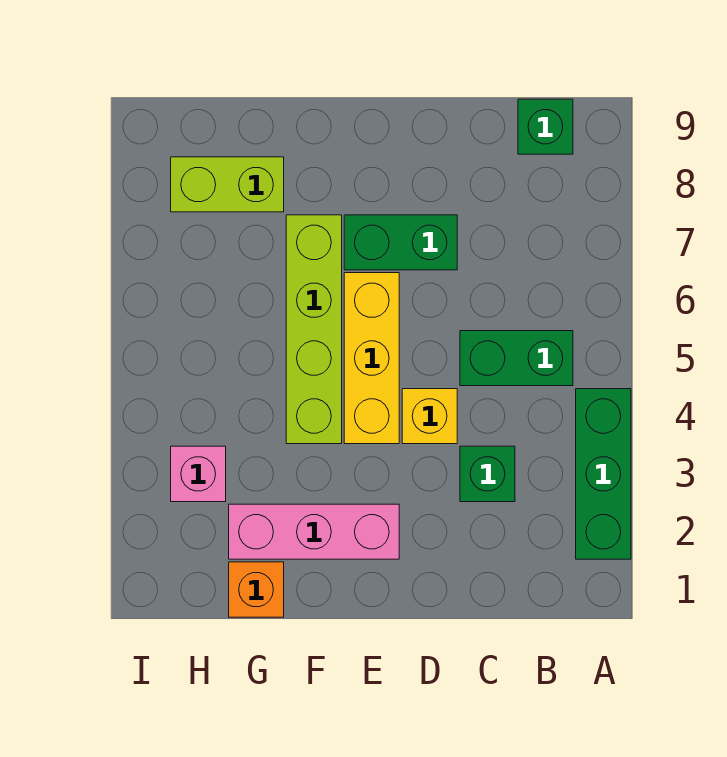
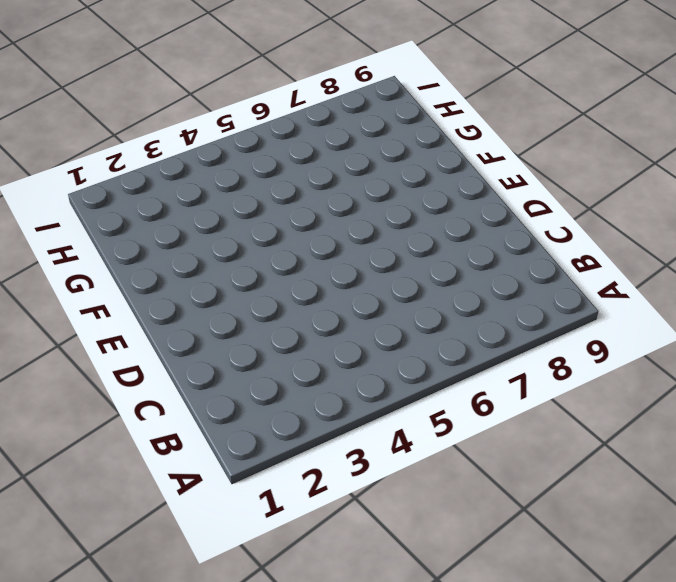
none -> green 1x3 brick [576,389,631,559]
none -> green 1x2 brick [460,331,573,386]
none -> green 1x1 brick [518,99,573,154]

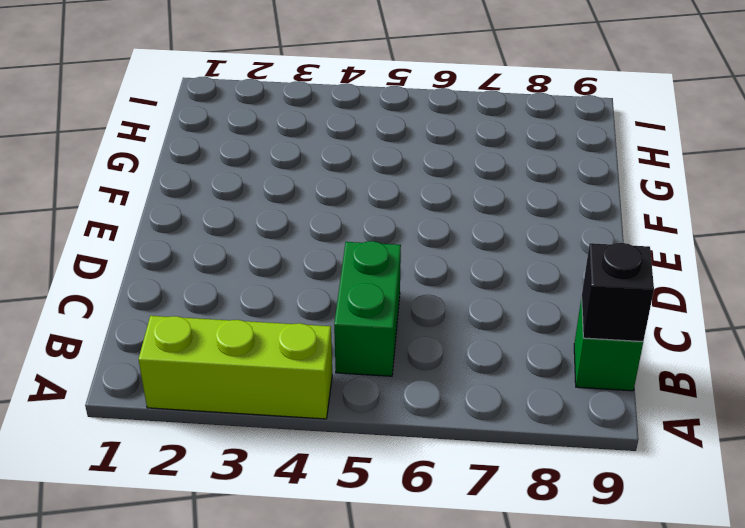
lime 1x3 brick [139,316,332,419] -> green 1x3 brick [576,389,631,559]
black 1x1 brick [582,243,654,342] -> none
none -> green 1x1 brick [460,446,515,502]
none -> yellow 1x1 brick [402,389,457,444]
none -> green 1x2 brick [344,215,457,270]

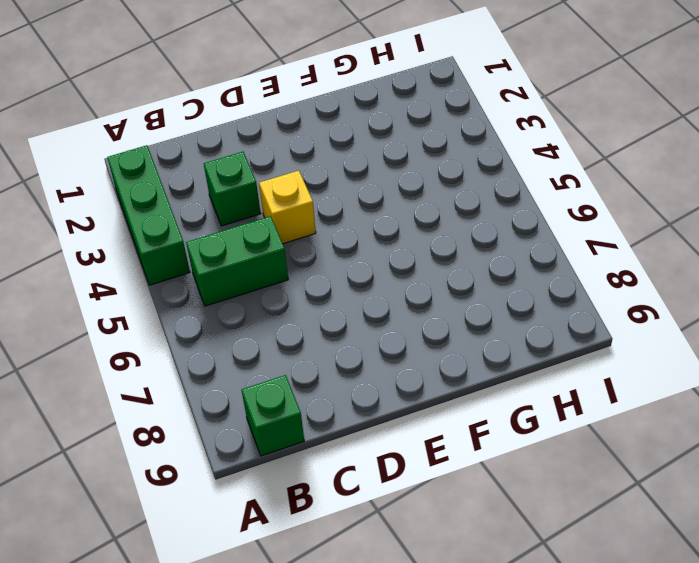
none -> green 1x2 brick [344,215,457,270]
none -> pink 1x3 brick [229,504,399,559]
none -> yellow 1x3 brick [344,273,399,444]

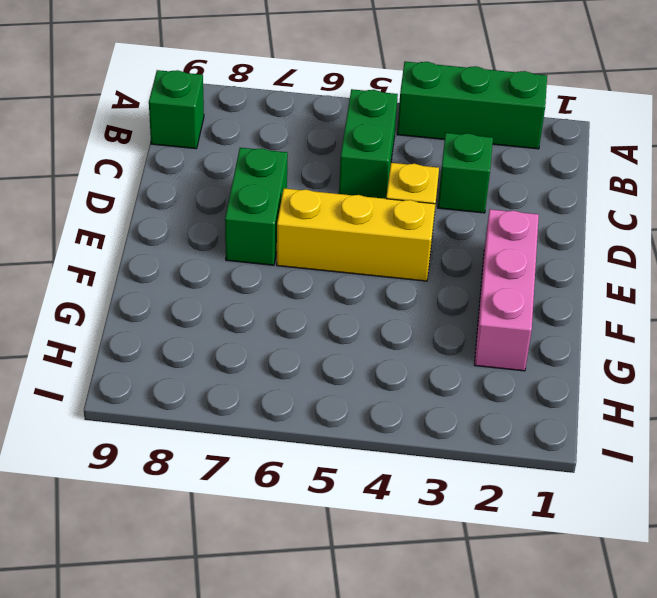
none -> lime 1x4 brick [286,215,342,444]
none -> orange 1x1 brick [229,562,284,617]
none -> lime 1x2 brick [171,157,284,212]

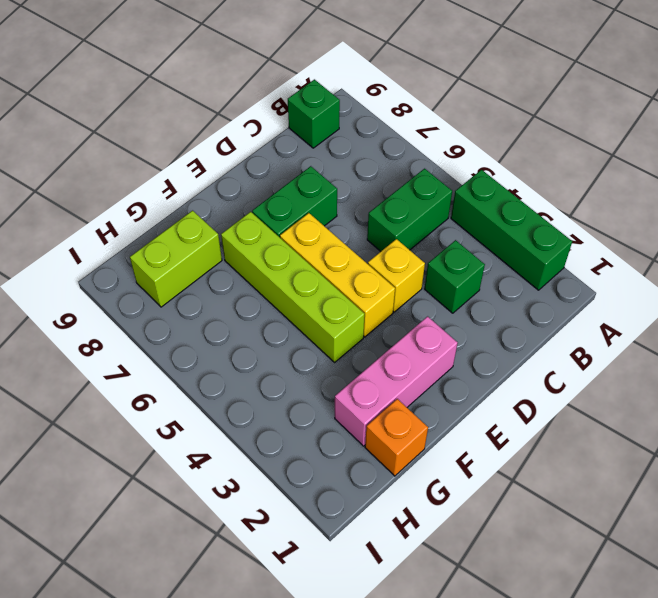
none -> pink 1x1 brick [171,446,226,502]

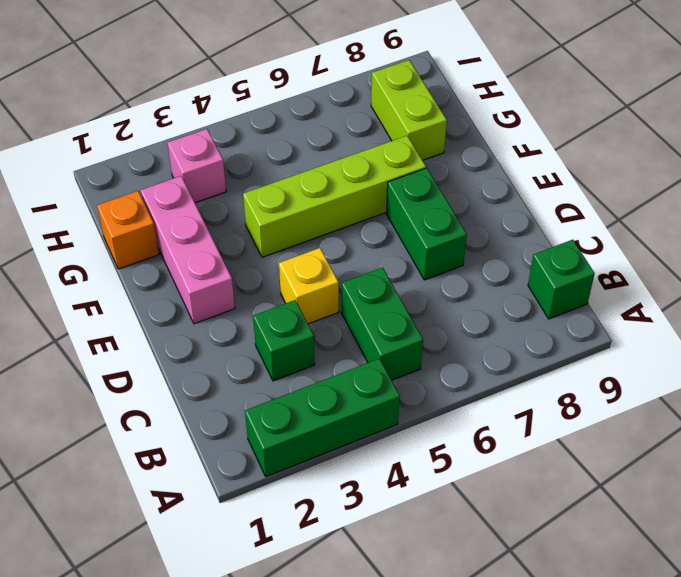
none -> yellow 1x3 brick [344,273,399,444]

